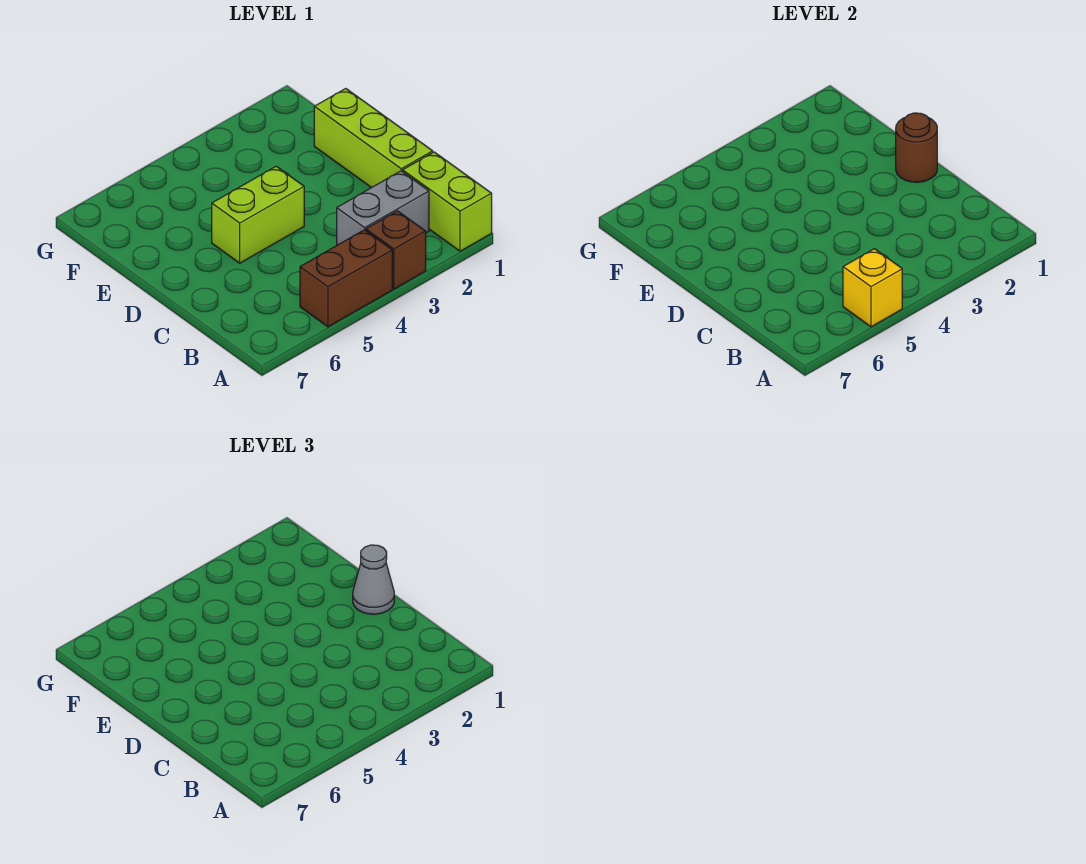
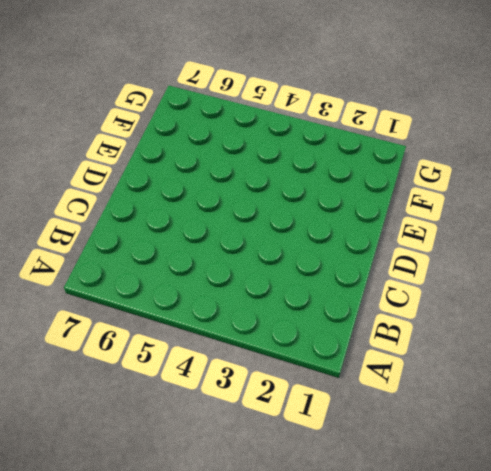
none -> lime 1x2 brick [403,152,492,251]
none -> brown 1x1 brick [366,211,426,289]

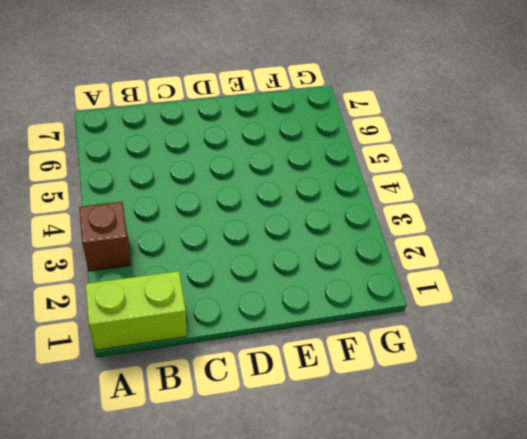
none -> brown 1x2 brick [300,230,392,327]
none -> grey 1x2 brick [337,171,429,245]

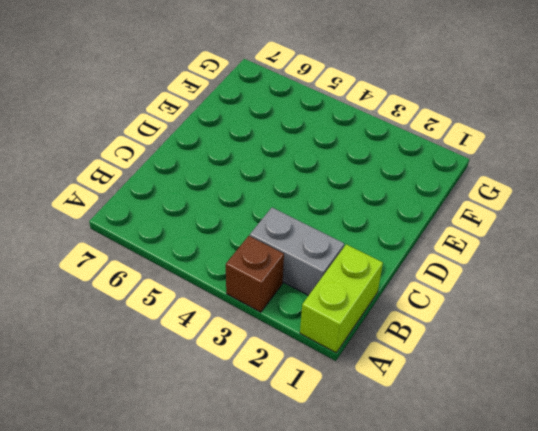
none -> brown 1x2 brick [300,230,392,327]
none -> lime 1x3 brick [314,89,433,188]

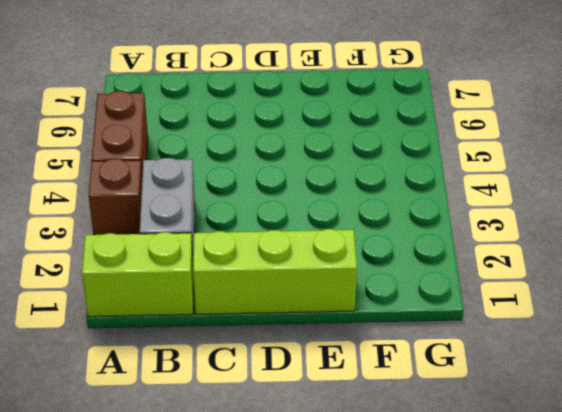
none -> lime 1x2 brick [212,166,304,263]
none -> yellow 1x1 brick [843,249,902,327]

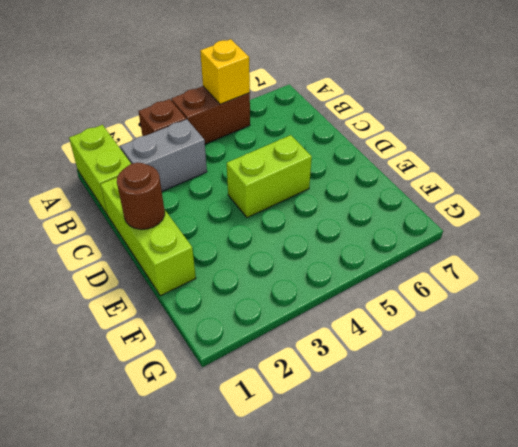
none -> grey 1x1 cone [353,545,394,614]

